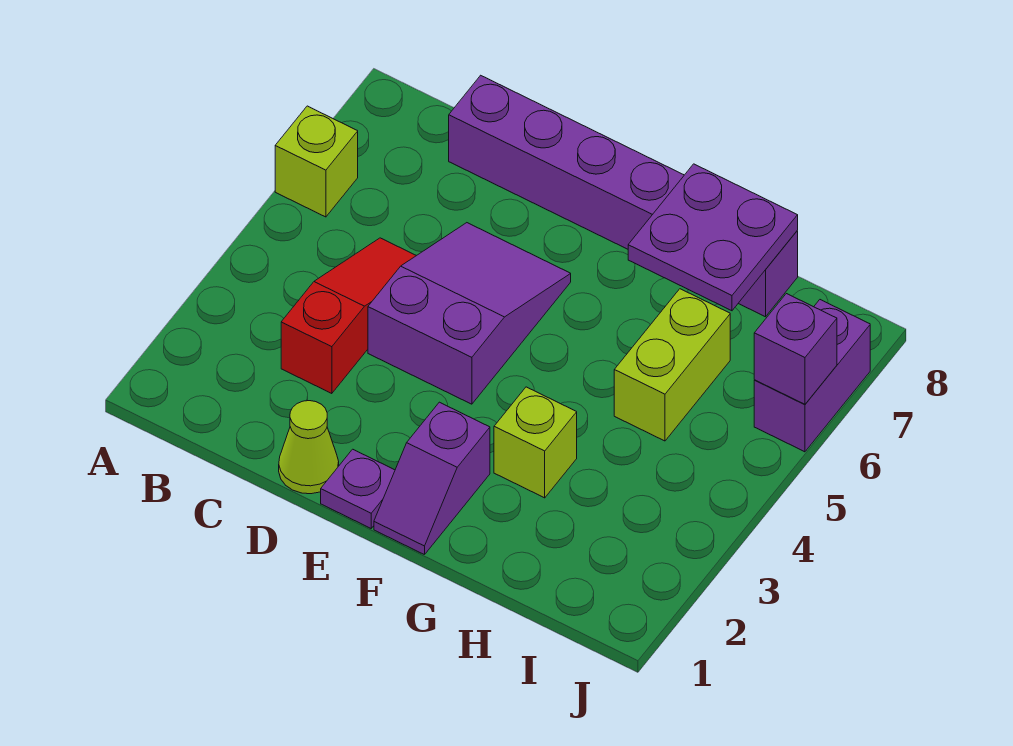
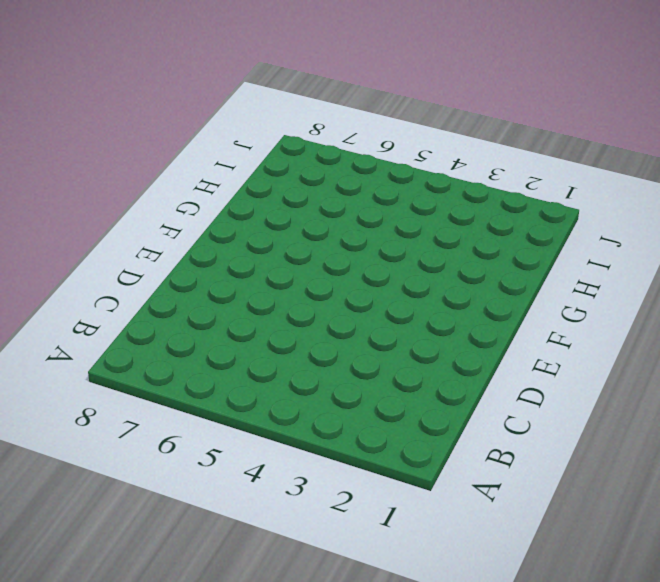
none -> lime 1x1 brick [275,106,358,217]
none -> red 1x3 slope [281,238,416,394]
none -> purple 1x6 brick [449,75,798,317]

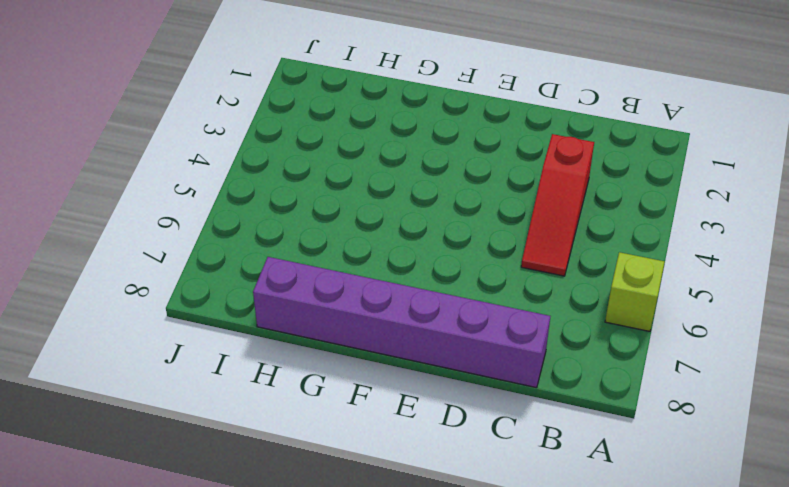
none -> lime 1x1 cone [279,401,339,494]
none -> purple 2x3 slope [368,223,571,404]
none -> purple 1x1 plate [321,449,395,528]

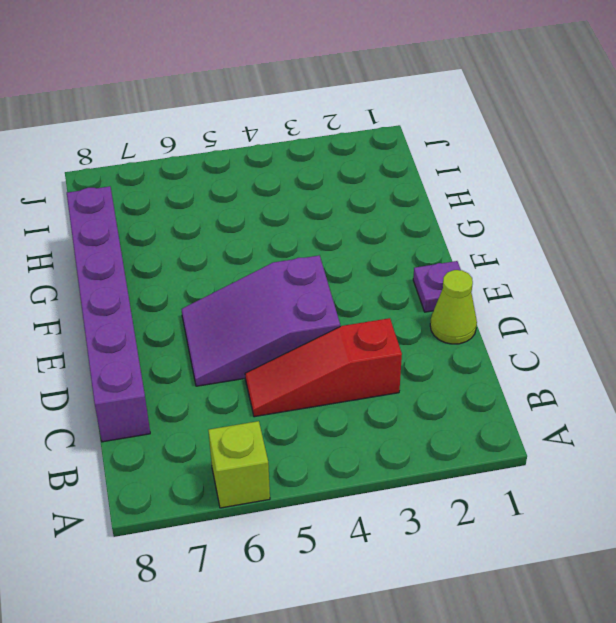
none -> purple 1x2 slope [374,402,490,555]
none -> lime 1x1 brick [494,387,577,498]
none -> lime 1x2 brick [614,289,730,441]

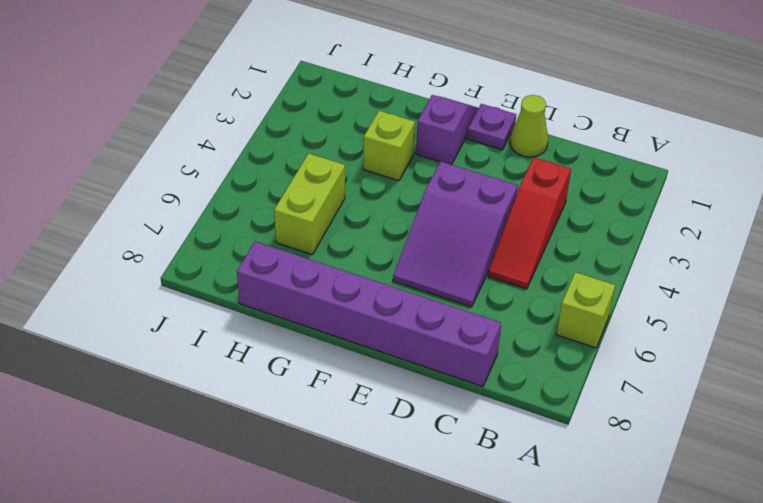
none -> purple 1x2 brick [754,300,870,452]
none -> purple 2x2 plate [628,164,798,311]
none -> purple 1x1 brick [754,294,837,404]

